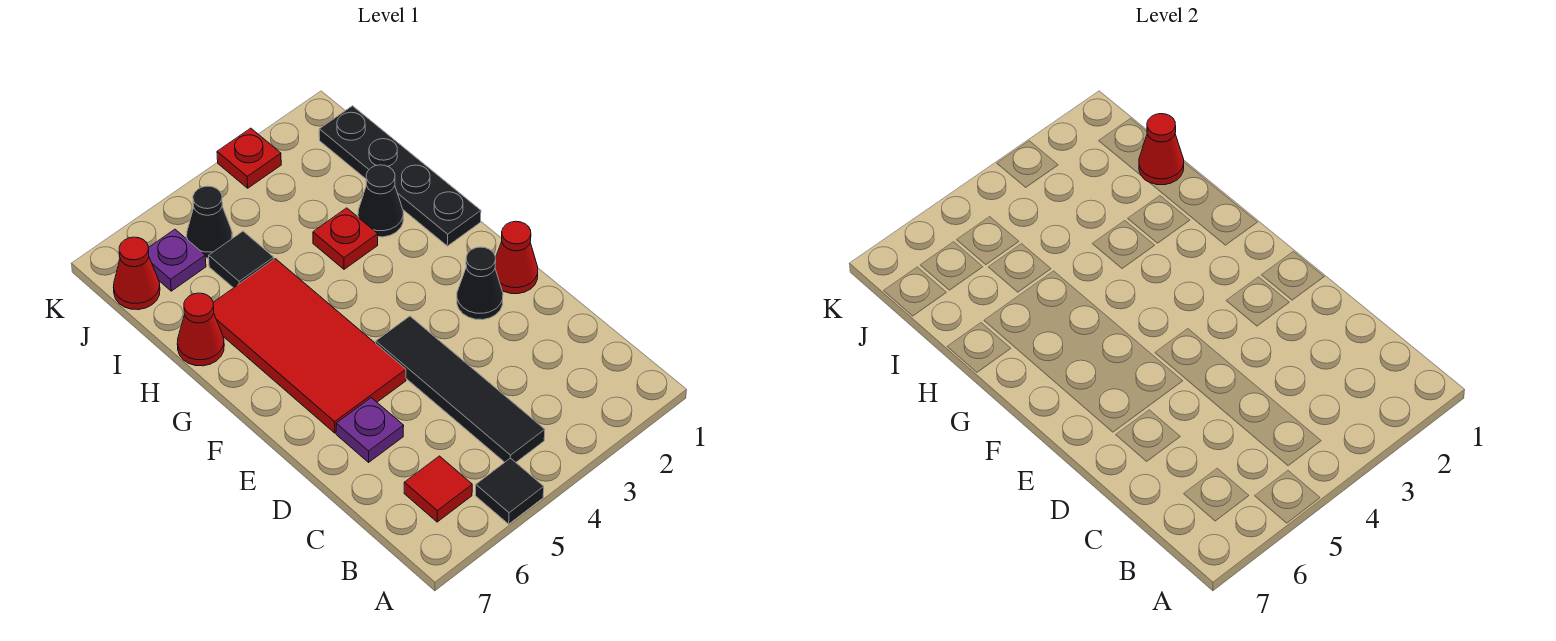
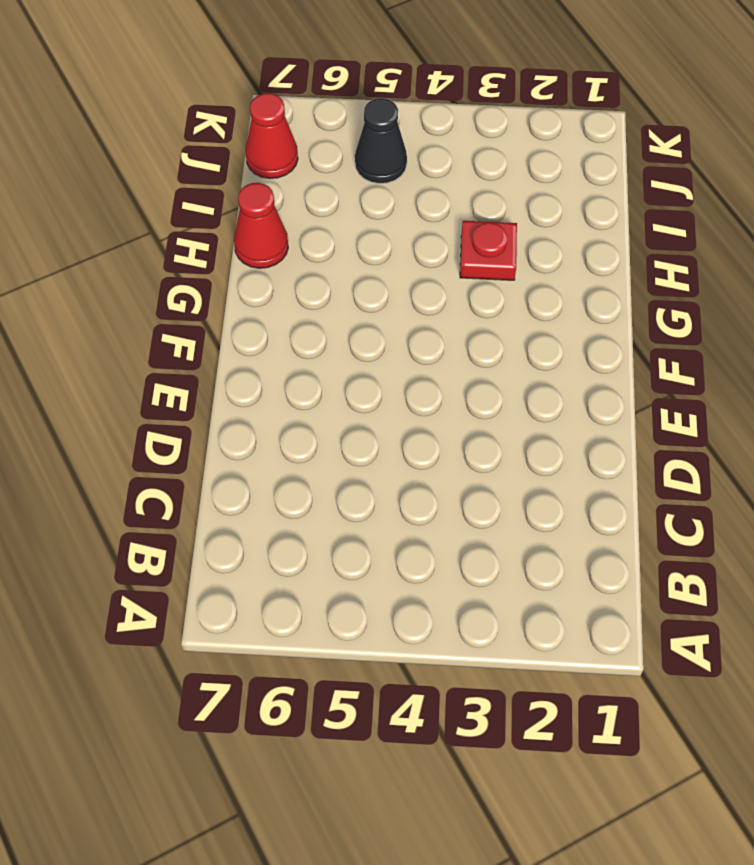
none -> black 1x1 tile [476,458,544,524]
none -> black 1x4 tile [376,316,545,462]
none -> red 1x1 tile [404,456,472,522]

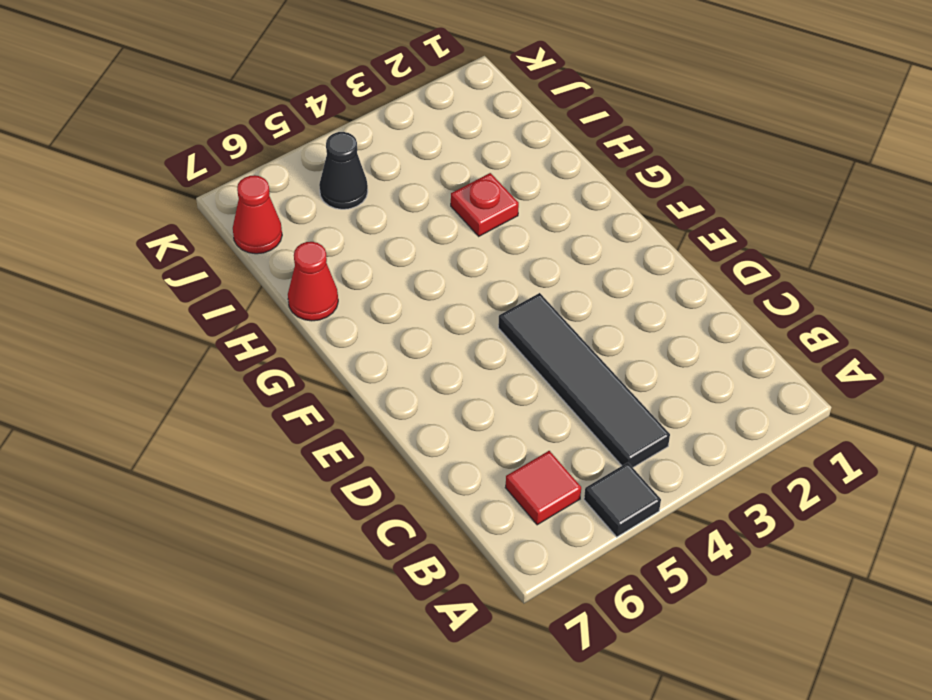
none -> purple 1x1 plate [336,398,404,462]
none -> red 1x1 cone [495,221,538,294]
none -> black 1x1 cone [457,247,503,320]

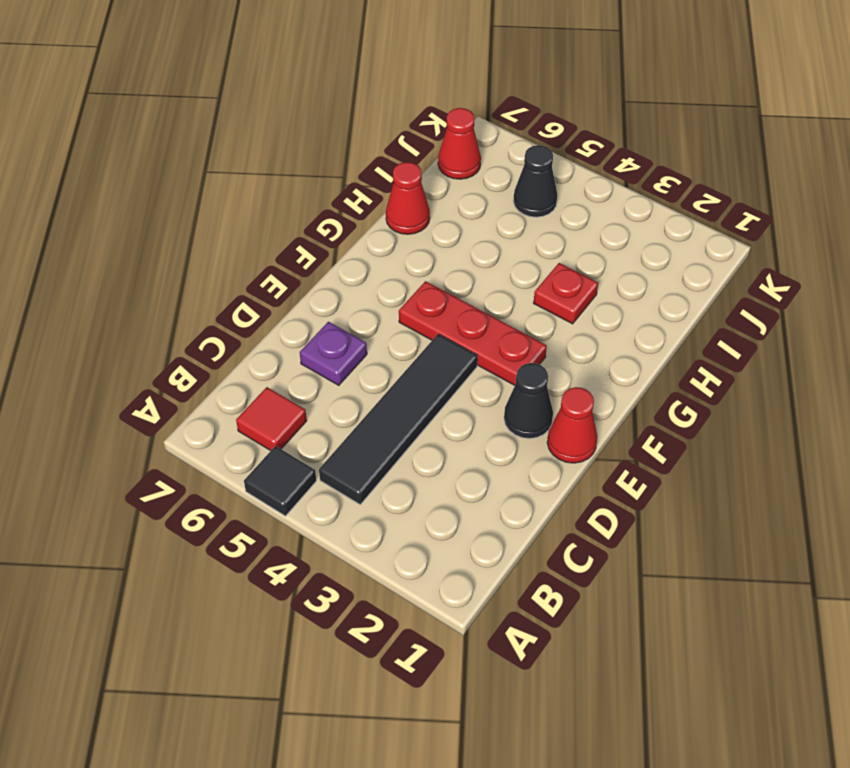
red 1x3 plate [399,281,547,385] -> red 2x4 tile [213,259,406,433]
none -> black 1x4 plate [319,106,481,246]
none -> black 1x1 cone [358,165,403,237]
none -> black 1x1 tile [209,231,274,288]

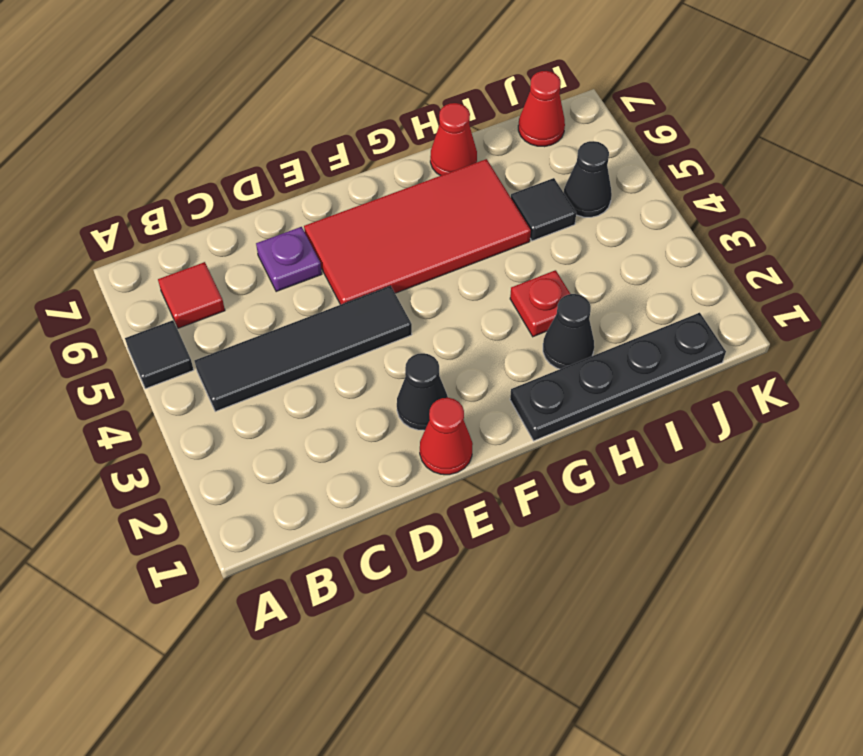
none -> purple 1x1 plate [148,229,206,291]
none -> red 1x1 plate [217,128,281,188]
none -> red 1x1 cone [1139,114,1184,185]

